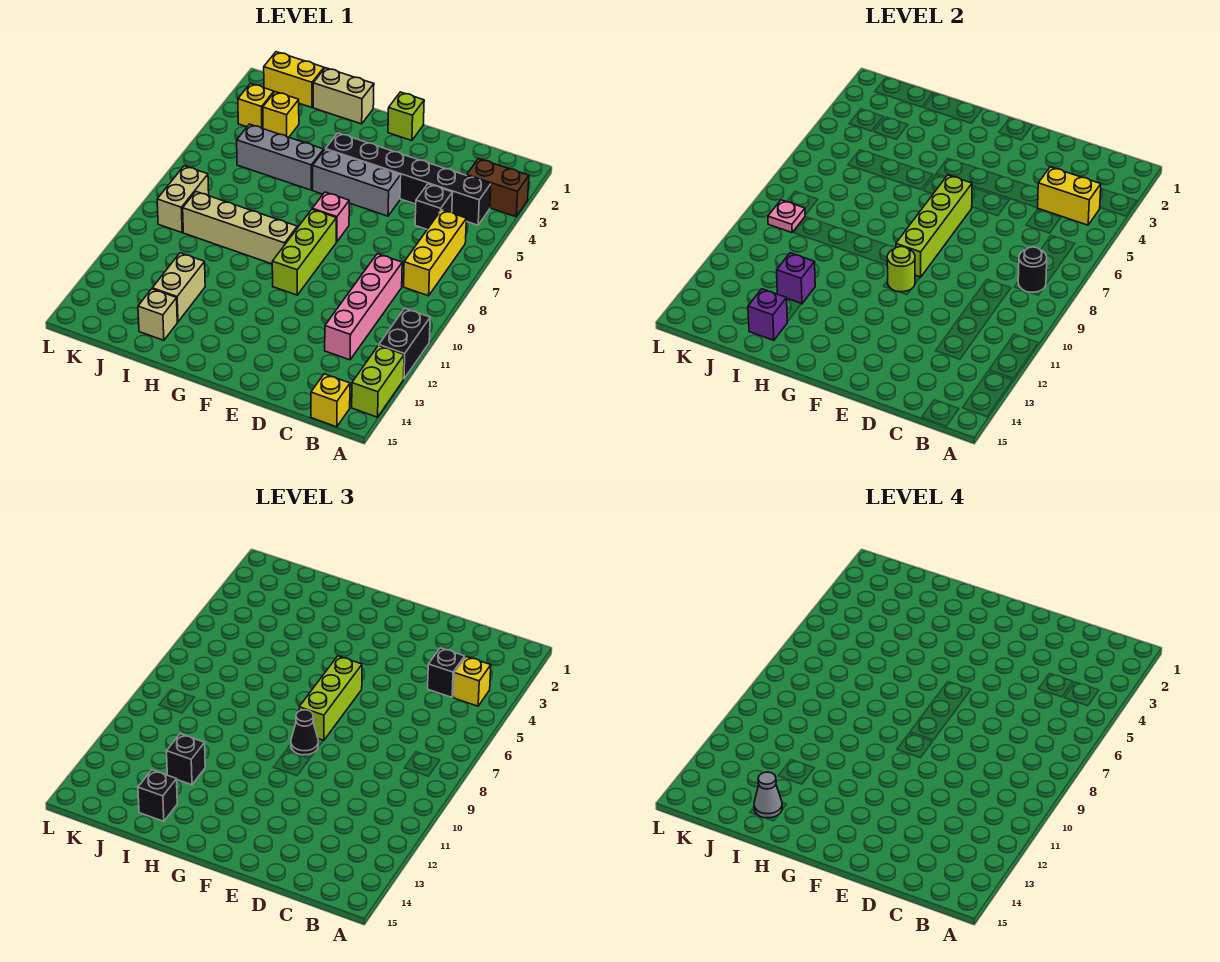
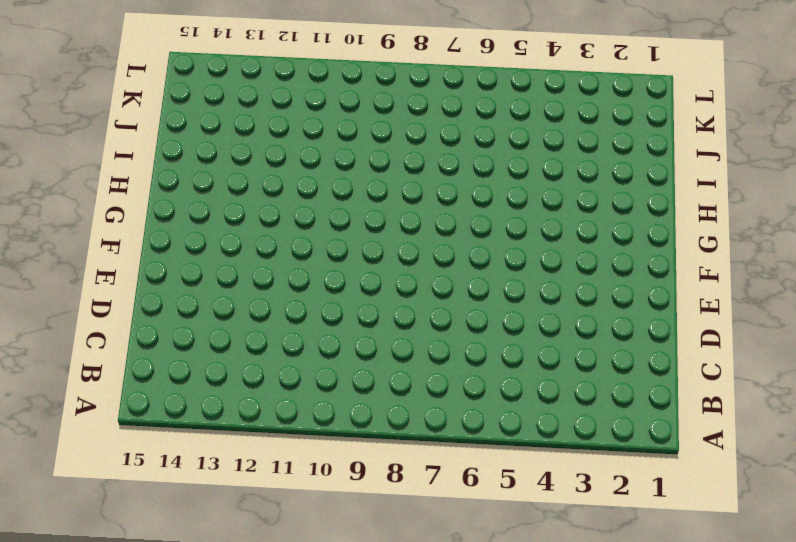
none -> brown 1x2 brick [467,159,529,217]
none -> black 1x2 brick [379,308,430,379]
none -> lime 1x2 brick [352,346,404,417]
none -> black 1x6 brick [326,133,491,225]

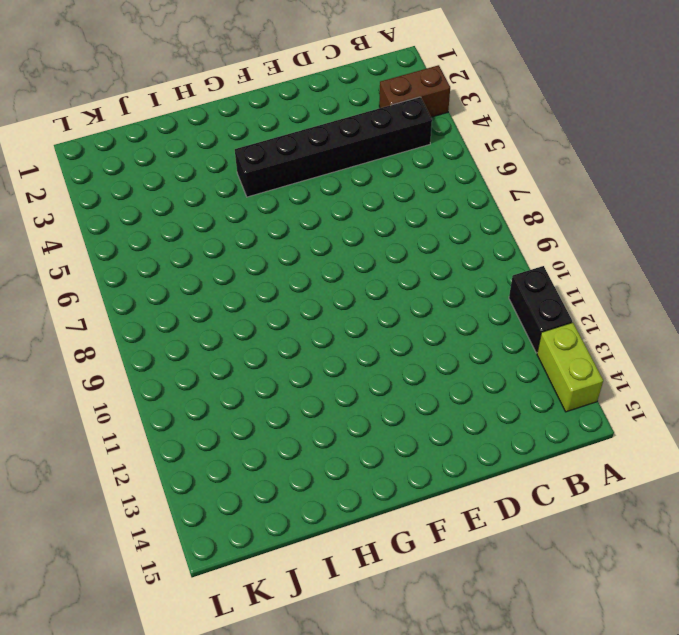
none -> yellow 1x3 brick [404,210,466,296]
none -> yellow 1x1 brick [311,374,350,427]
none -> black 1x1 brick [415,184,453,229]
none -> pink 1x4 brick [325,254,402,360]

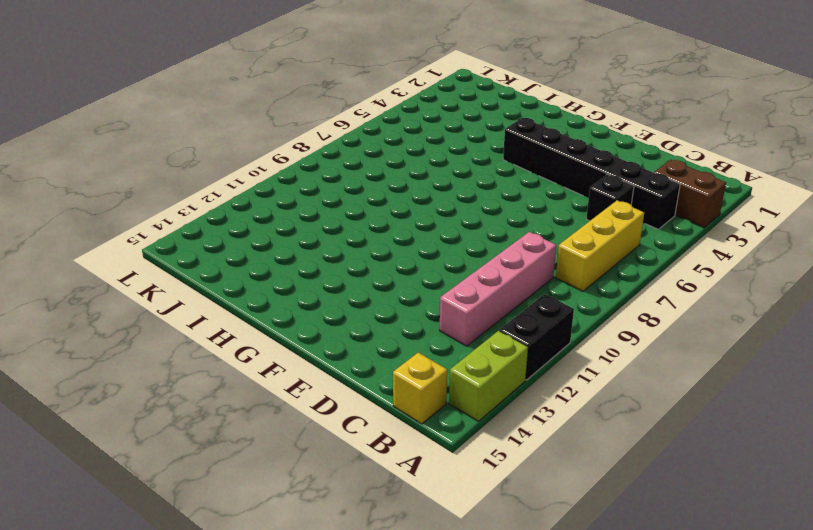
none -> grey 1x3 brick [313,150,401,216]
none -> lime 1x1 brick [388,92,424,141]
none -> pink 1x1 brick [312,192,349,242]
none -> lime 1x3 brick [272,209,336,295]

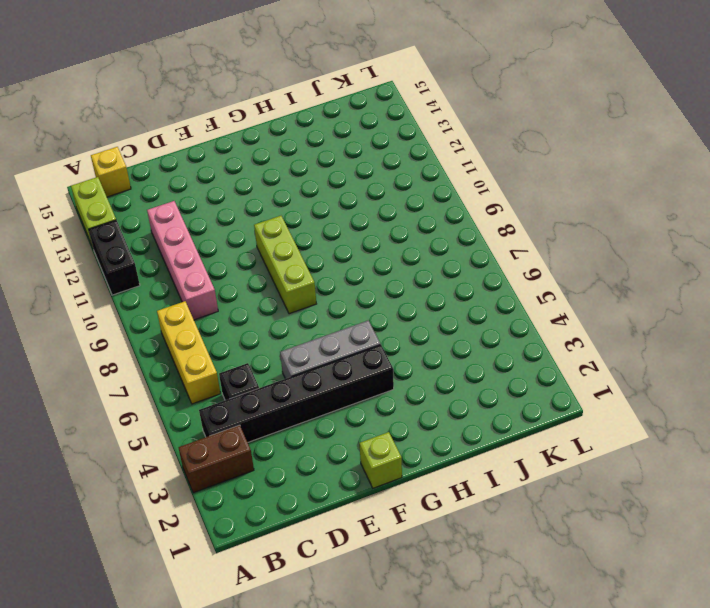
none -> pink 1x1 brick [312,192,349,242]
none -> tan 1x4 brick [183,192,297,264]
none -> tan 1x2 brick [313,68,374,124]
none -> grey 1x3 brick [237,124,324,190]

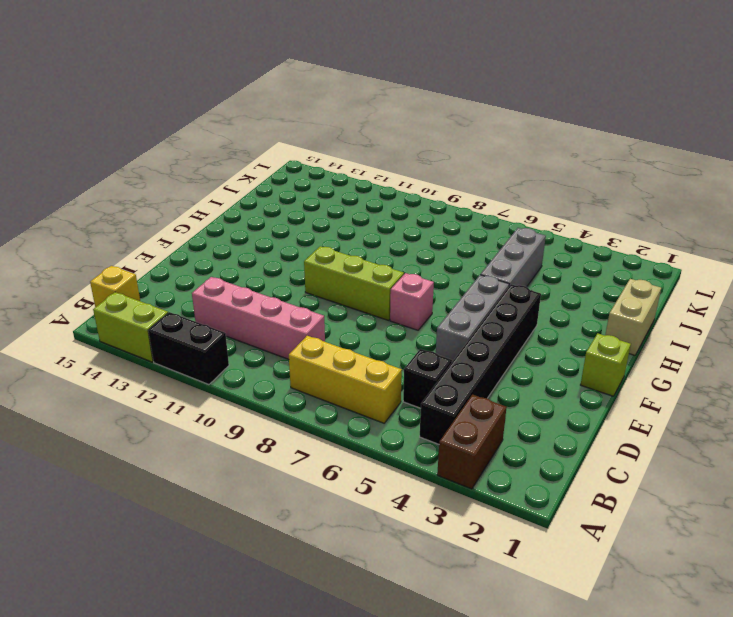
none -> tan 1x4 brick [183,192,297,264]
none -> tan 1x2 brick [152,253,205,322]
none -> tan 1x1 brick [138,289,177,340]
none -> yellow 1x2 brick [264,52,324,107]

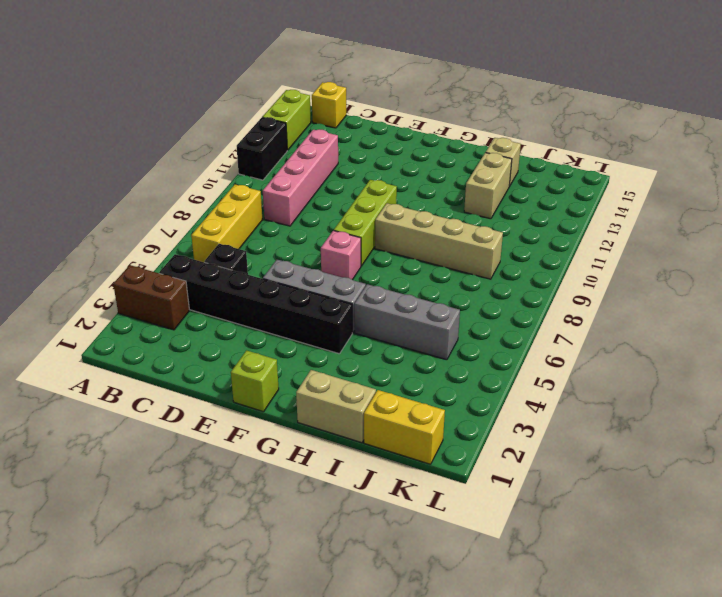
none -> yellow 1x1 brick [263,92,299,137]
none -> yellow 1x1 brick [238,83,274,129]
none -> tan 1x2 brick [157,166,209,232]
none -> yellow 1x2 brick [1038,167,1101,225]

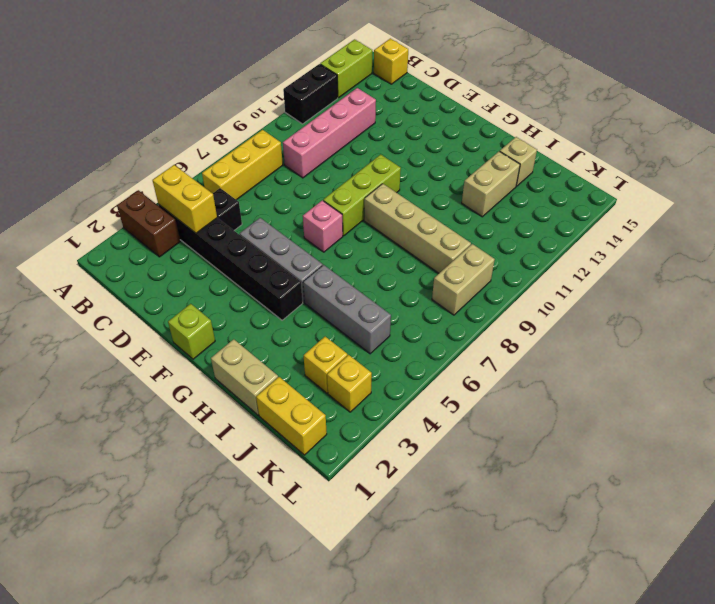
none -> black 1x1 round brick [1018,247,1047,293]
none -> lime 1x4 brick [896,175,972,277]
none -> lime 1x1 round brick [887,247,915,292]
none -> purple 1x1 brick [777,253,815,304]

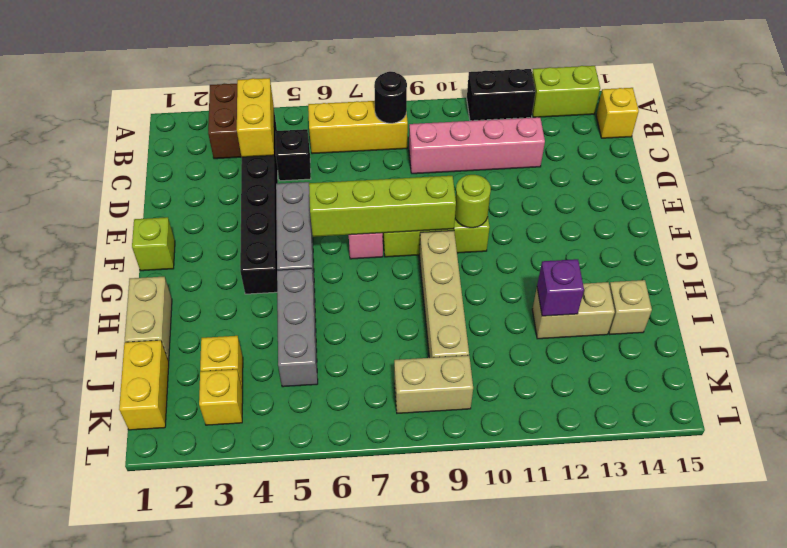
none -> purple 1x1 brick [748,289,788,340]
none -> pink 1x1 plate [768,200,805,232]
none -> yellow 1x1 brick [453,657,491,706]
none -> black 1x1 brick [428,648,465,697]

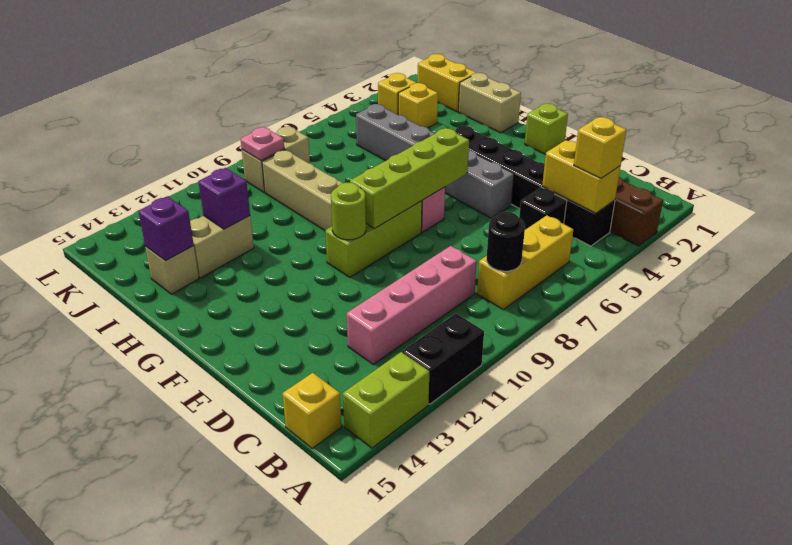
none -> black 1x1 brick [428,648,465,697]
none -> lime 1x3 brick [299,656,362,741]
none -> black 1x1 cone [291,710,318,755]
none -> black 1x1 brick [167,734,205,785]

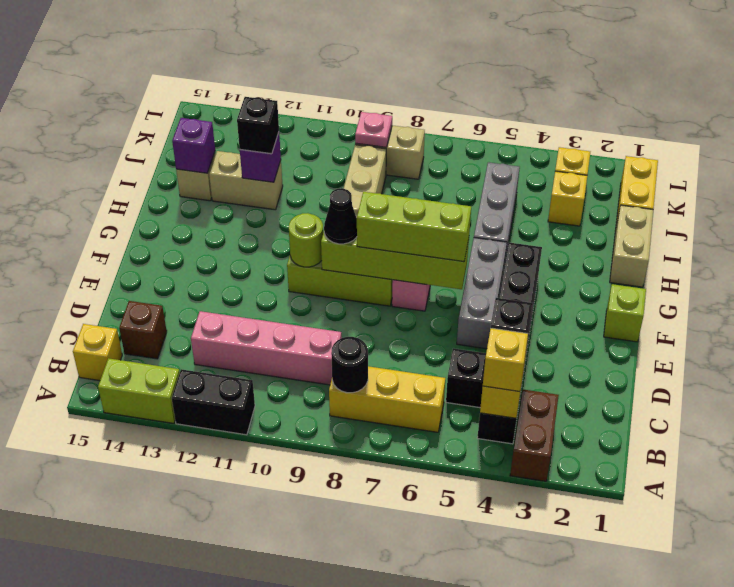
brown 1x1 brick [119,301,167,359] -> none
none -> black 1x1 brick [138,770,177,821]
none -> grey 1x1 cone [754,772,782,818]

